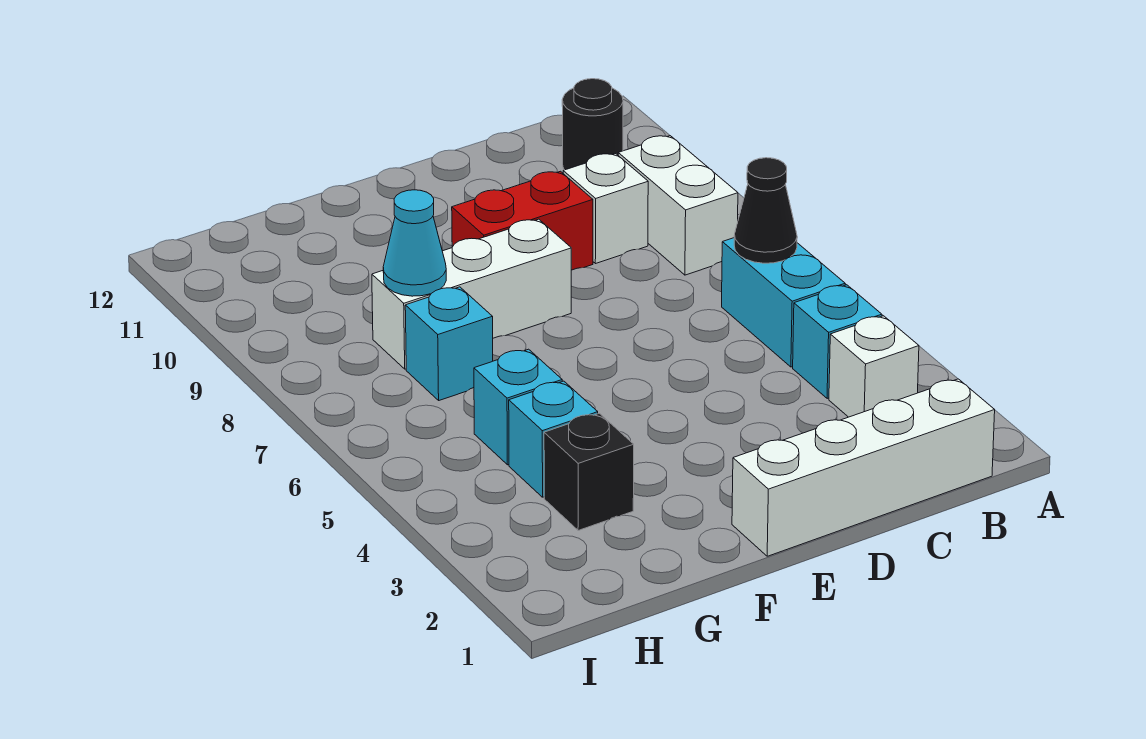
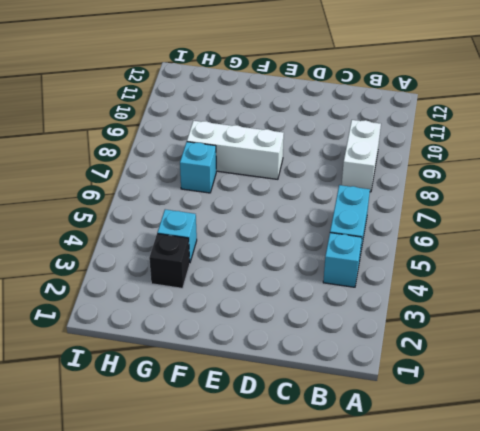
none -> white 1x4 brick [732,379,995,556]
none -> white 1x1 brick [829,316,919,417]
none -> black 1x1 round brick [562,79,623,170]

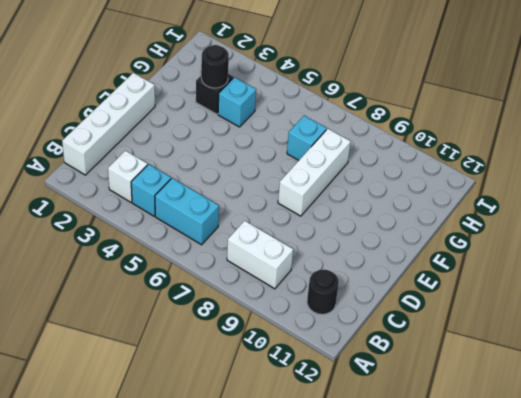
black 1x1 round brick [201,45,229,88] -> none
none -> white 1x1 brick [563,154,648,264]
none -> red 1x2 brick [452,171,593,270]
none -> cyan 1x1 brick [474,349,562,465]

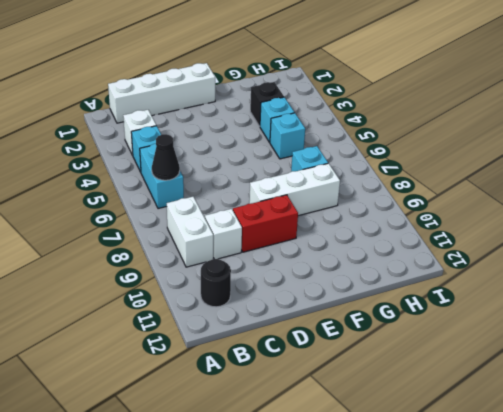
none -> cyan 1x1 cone [383,190,446,296]

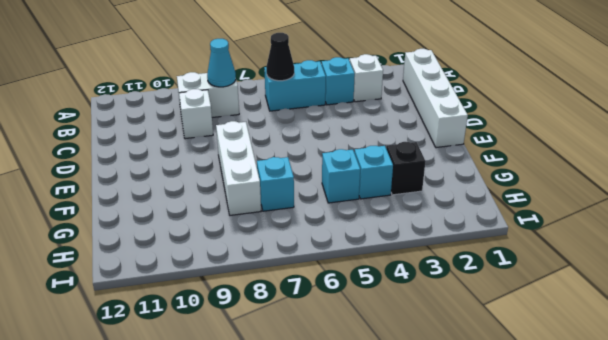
cyan 1x1 cone [207,39,236,87] -> cyan 1x1 cone moved to [383,190,446,296]
none -> black 1x1 round brick [562,79,623,170]
none -> red 1x2 brick [452,171,593,270]

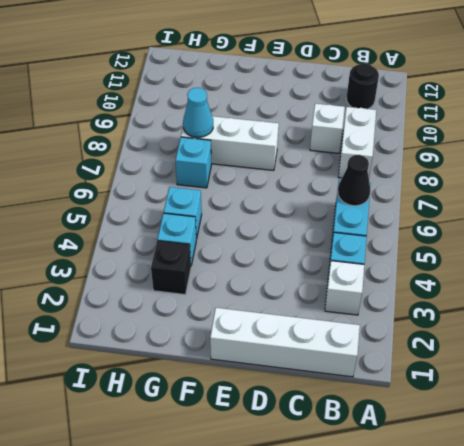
none -> red 1x2 brick [452,171,593,270]

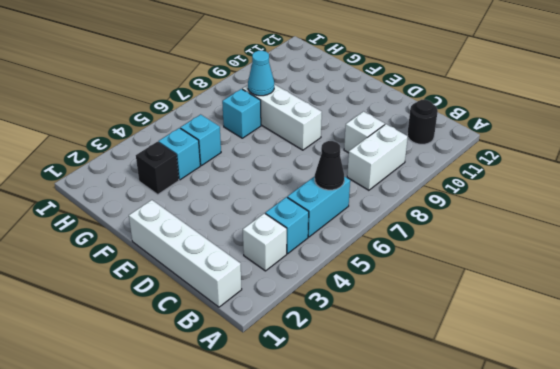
none -> red 1x2 brick [452,171,593,270]

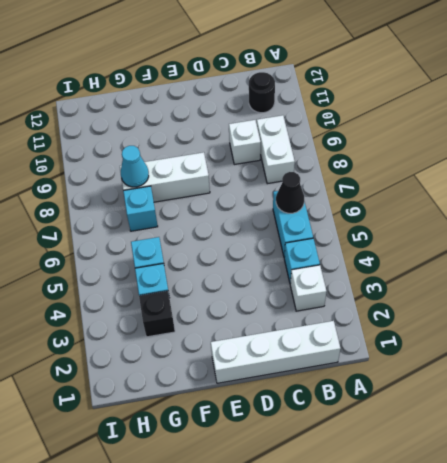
none -> red 1x2 brick [452,171,593,270]

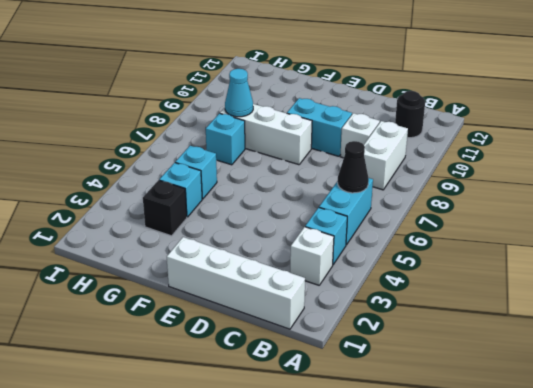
cyan 1x2 brick [287,98,352,156] -> red 1x2 brick [452,171,593,270]

